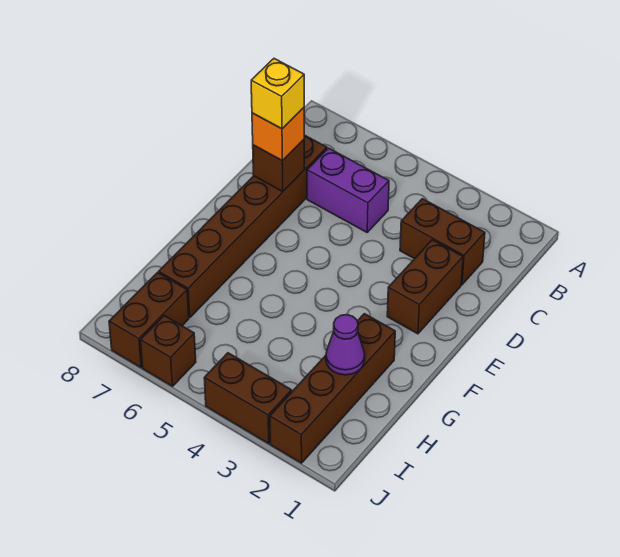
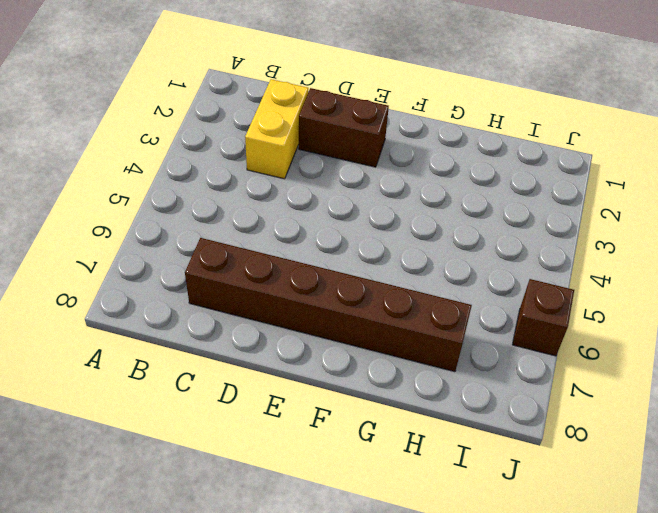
yellow 1x2 brick [245,79,308,179] -> brown 1x2 brick [400,199,485,285]
none -> purple 1x2 brick [307,148,389,232]
none -> brown 1x4 brick [270,314,395,463]
none -> brown 1x2 brick [109,273,189,368]

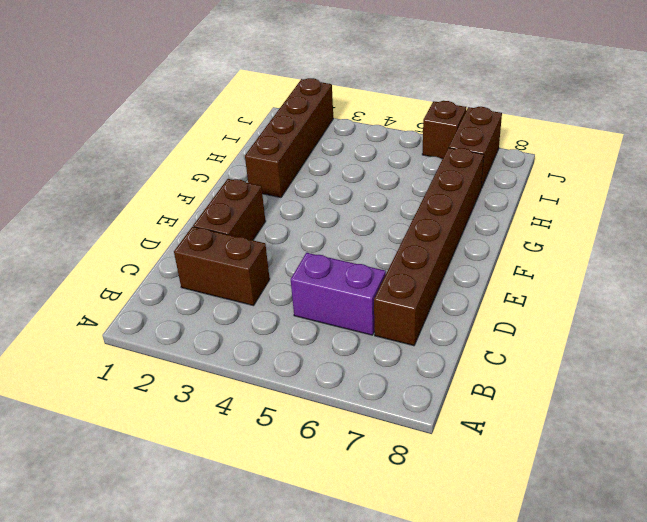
none -> brown 1x2 brick [204,353,292,444]
none -> brown 1x1 brick [253,140,305,191]
none -> purple 1x1 cone [326,315,365,375]

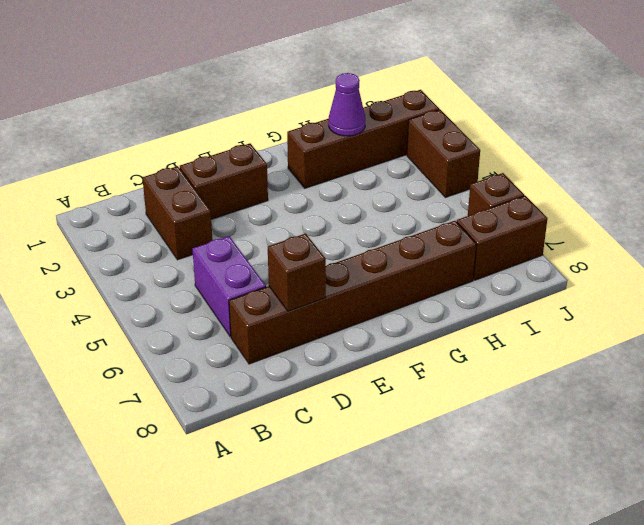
none -> orange 1x1 brick [252,108,304,161]
none -> yellow 1x1 brick [251,59,304,129]

